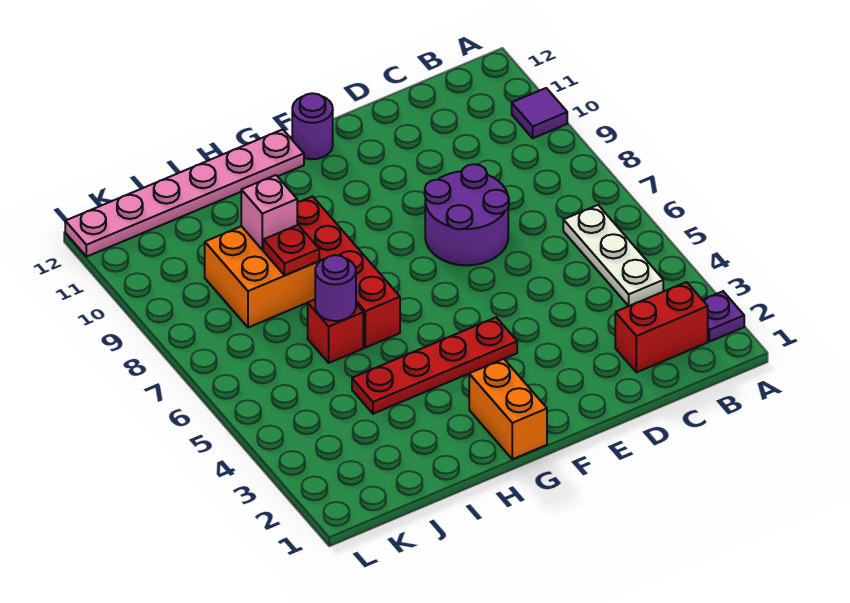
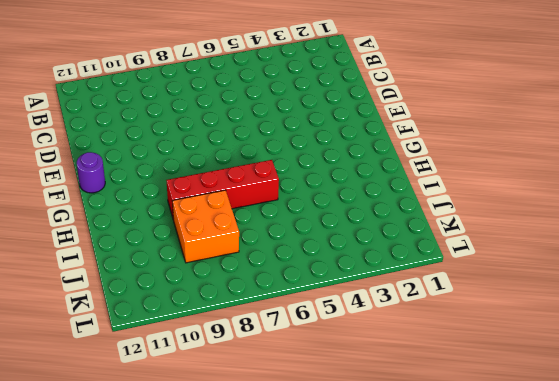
none -> purple 1x1 plate [703,291,744,342]
none -> purple 1x1 tile [512,88,567,138]
none -> red 1x2 brick [615,282,708,372]

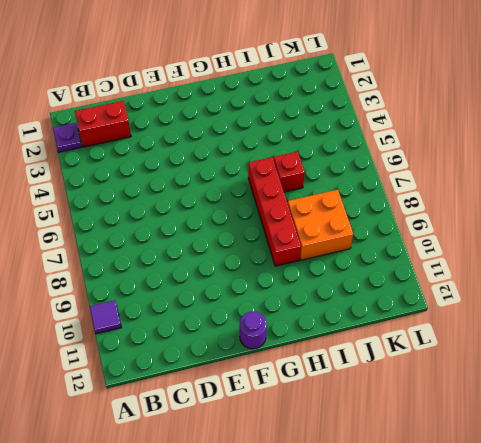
none -> white 1x3 plate [563,205,663,306]
none -> purple 2x2 round brick [425,164,509,265]
none -> red 1x4 plate [352,317,517,414]

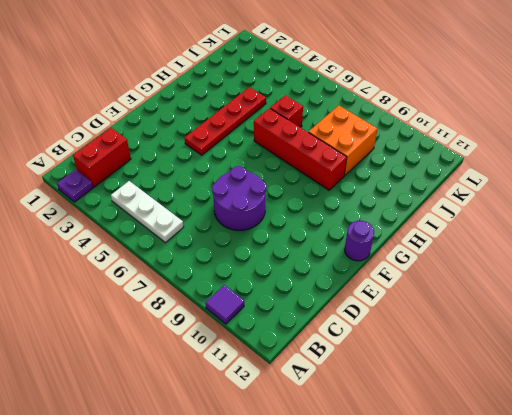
none -> orange 1x2 brick [469,359,547,459]
none -> pink 1x6 plate [65,129,304,257]
none -> purple 1x1 round brick [315,255,356,321]

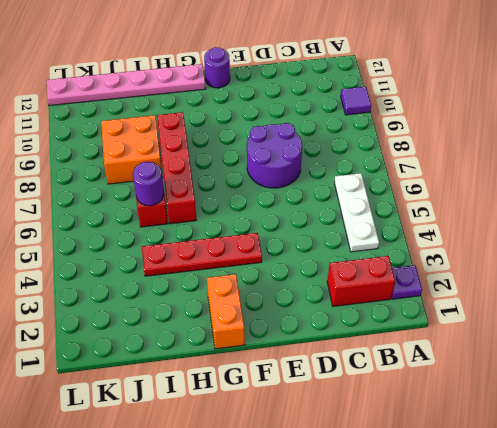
none -> red 1x1 plate [263,225,319,275]
none -> pink 1x1 brick [241,175,297,250]

